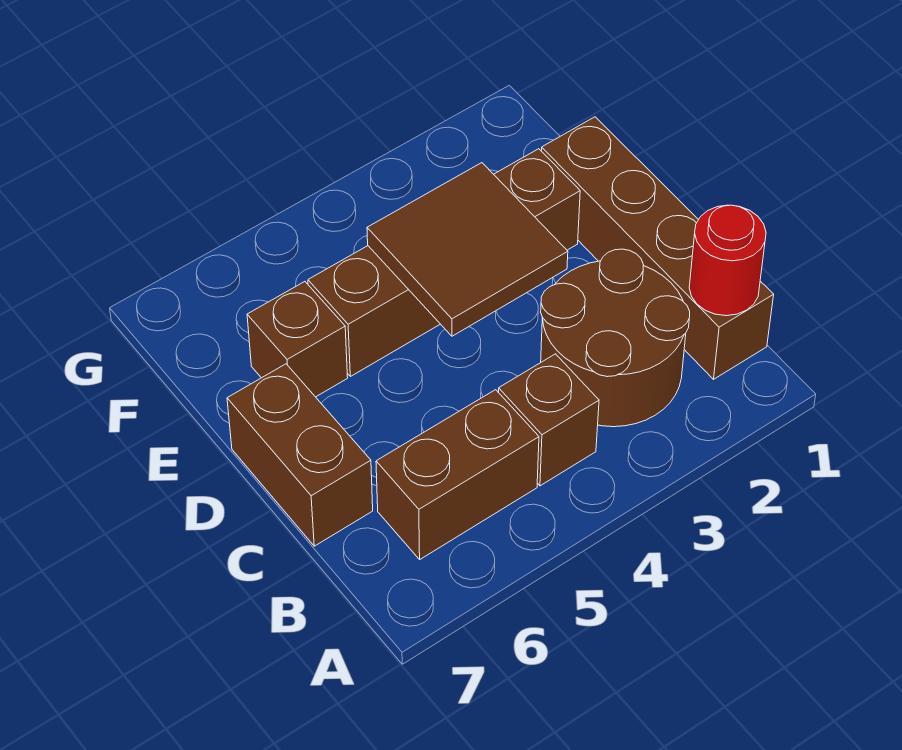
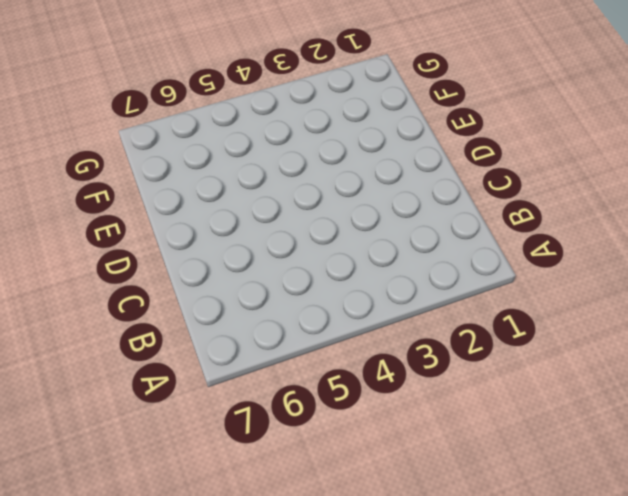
none -> brown 1x4 brick [541,117,774,379]
none -> brown 2x2 round brick [541,249,690,427]

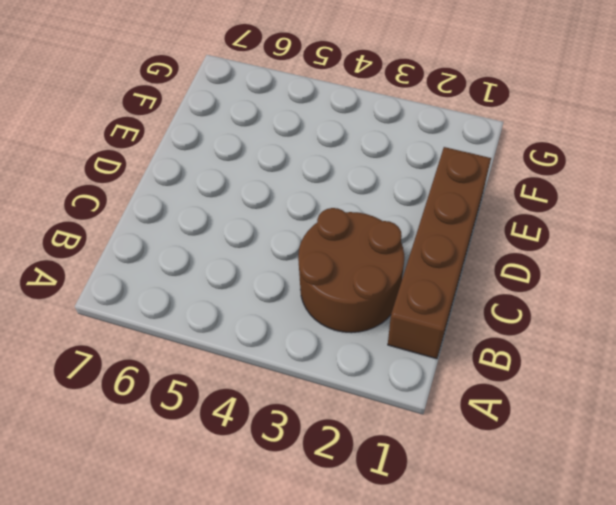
none -> brown 1x1 brick [499,354,599,486]
none -> brown 1x2 brick [376,390,539,559]

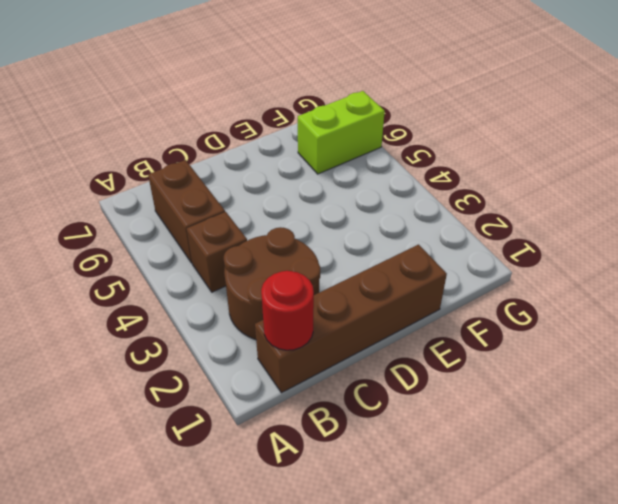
lime 1x2 brick [298,91,385,174] -> none
none -> brown 1x2 brick [227,364,373,546]
none -> brown 1x4 brick [308,149,580,376]

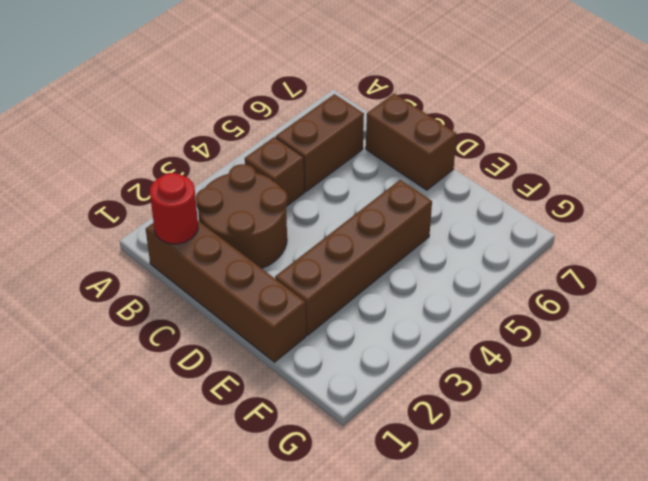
none -> brown 1x1 brick [247,282,348,397]
none -> brown 2x2 tile [367,163,568,336]

